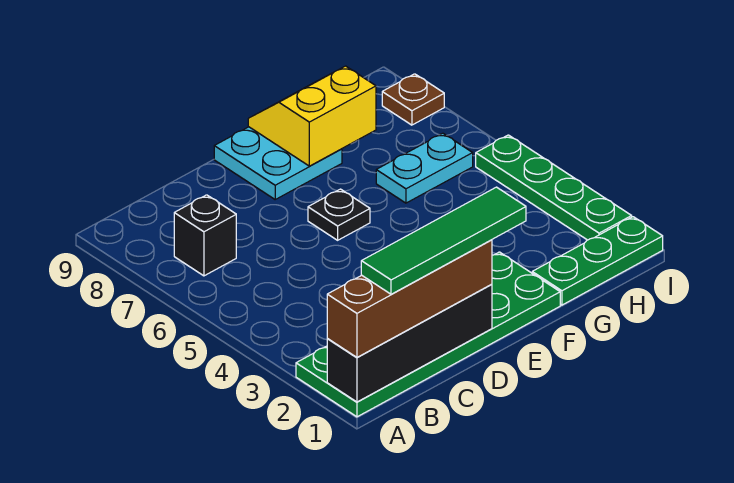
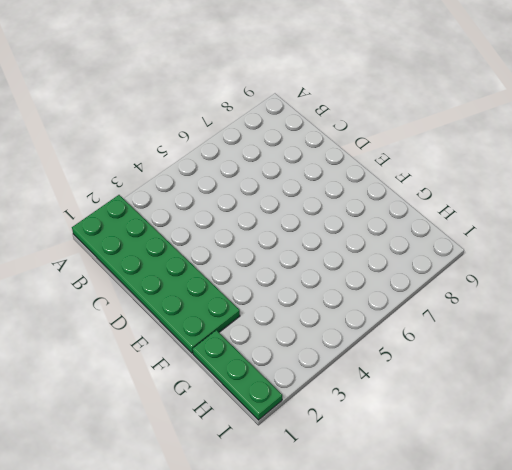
none -> black 1x1 brick [174,195,236,276]
none -> black 1x1 plate [308,189,370,240]
none -> cyan 2x2 plate [214,127,342,199]

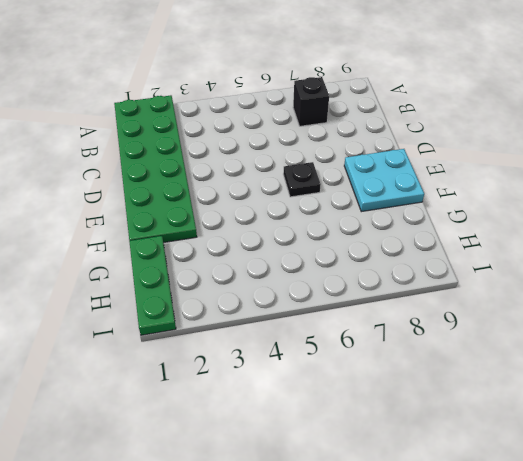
none -> cyan 1x2 plate [376,133,473,203]
none -> green 1x4 plate [476,135,632,240]
none -> brown 1x1 plate [382,74,444,125]

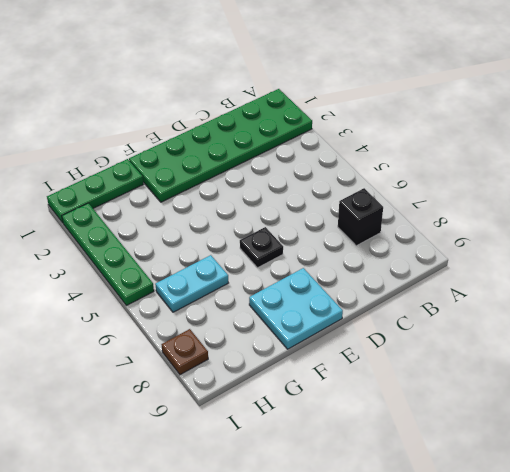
none -> black 1x4 brick [327,284,492,402]
none -> yellow 2x2 slope [248,66,376,166]
none -> brown 1x4 brick [327,240,492,357]

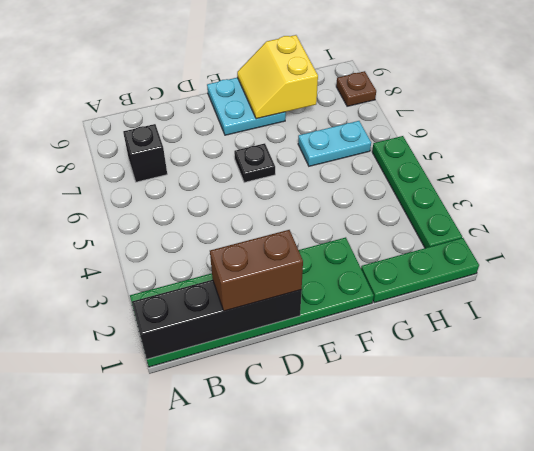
brown 1x2 brick [210,230,303,311] -> brown 1x4 brick [327,240,492,357]
yellow 2x2 slope [237,35,318,119] -> yellow 2x2 slope turned to [248,66,376,166]
none -> green 1x4 tile [361,187,526,294]

